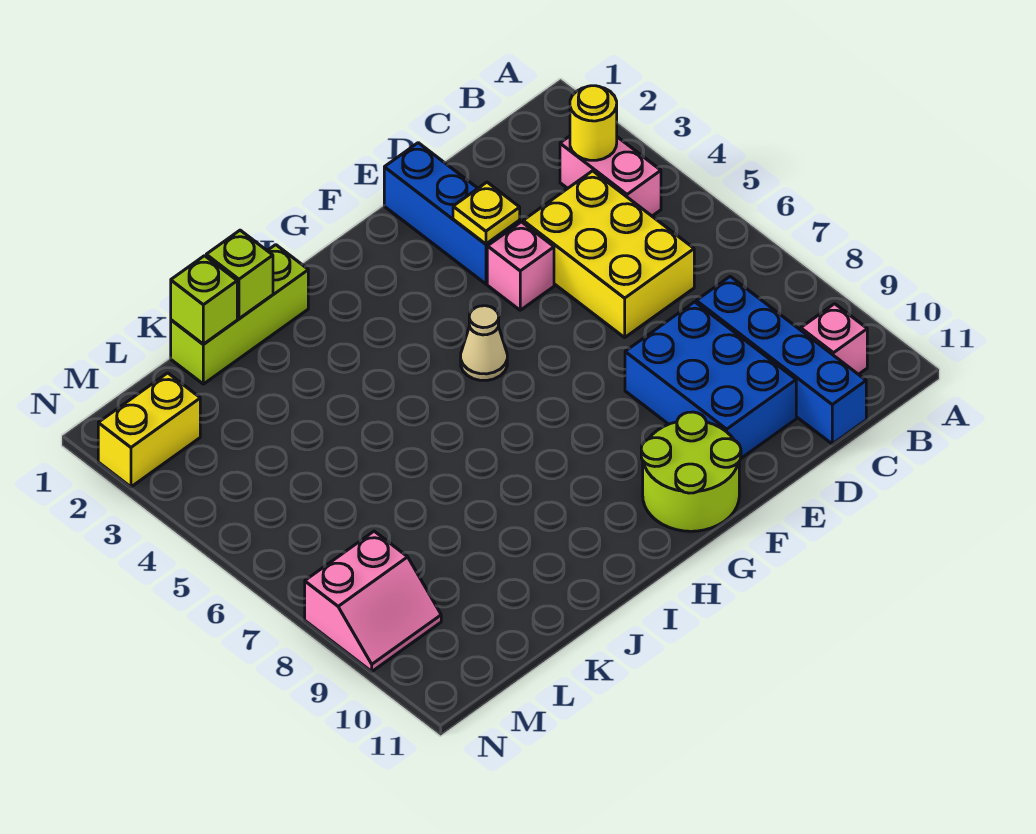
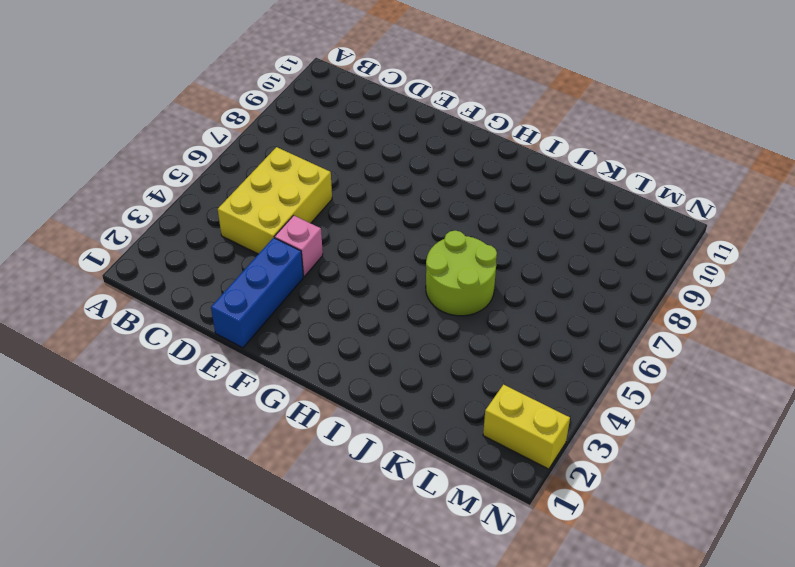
lime 2x2 round brick [426,231,497,316] -> lime 2x2 round brick moved to [641,412,741,531]
none -> pink 1x2 brick [560,136,661,216]
none -> pink 1x1 brick [801,304,867,374]
none -> blue 1x4 brick [696,276,866,444]

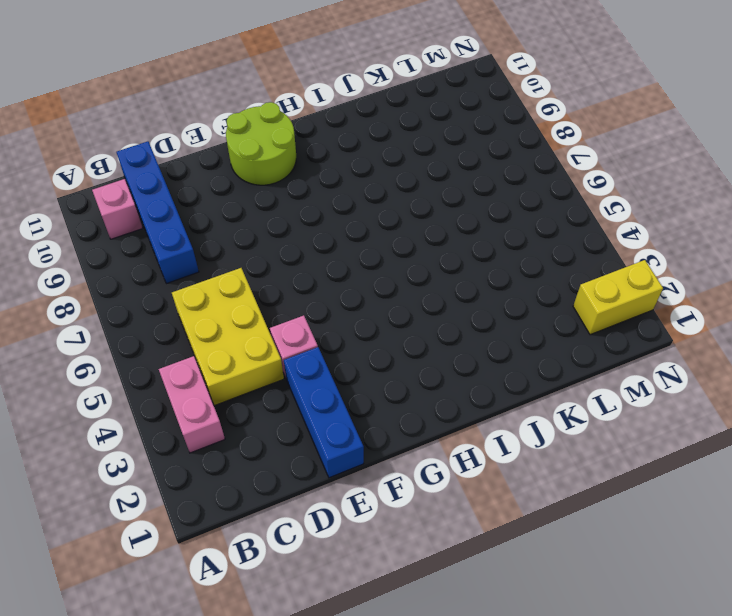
none -> blue 2x3 brick [625,302,796,459]
none -> tan 1x1 cone [461,306,507,380]
none -> lime 1x3 brick [171,245,308,384]

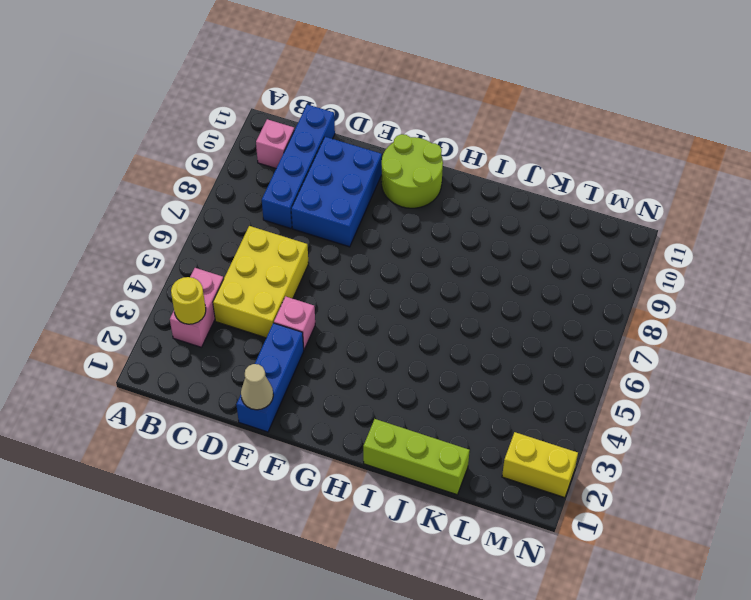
tan 1x1 cone [241,364,273,410] -> tan 1x1 cone moved to [461,306,507,380]
none -> pink 2x2 slope [305,531,441,671]
none -> yellow 1x1 plate [453,182,520,244]
none -> lime 1x1 brick [206,230,273,319]

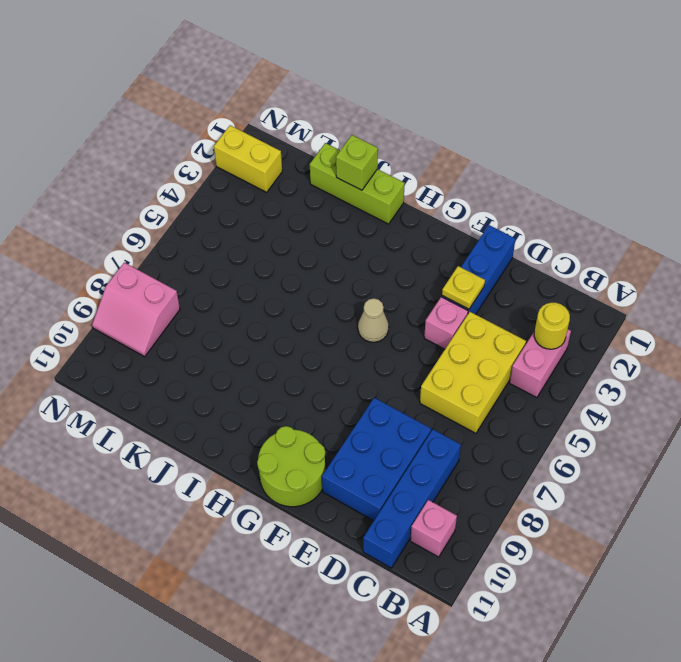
none -> lime 1x1 brick [171,256,237,344]

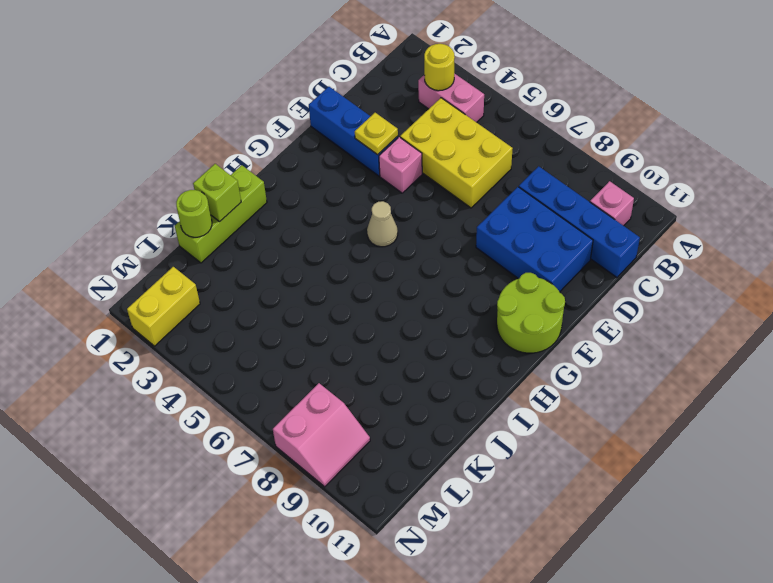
lime 1x1 round brick [176,190,212,237] -> lime 1x1 brick [171,256,237,344]

